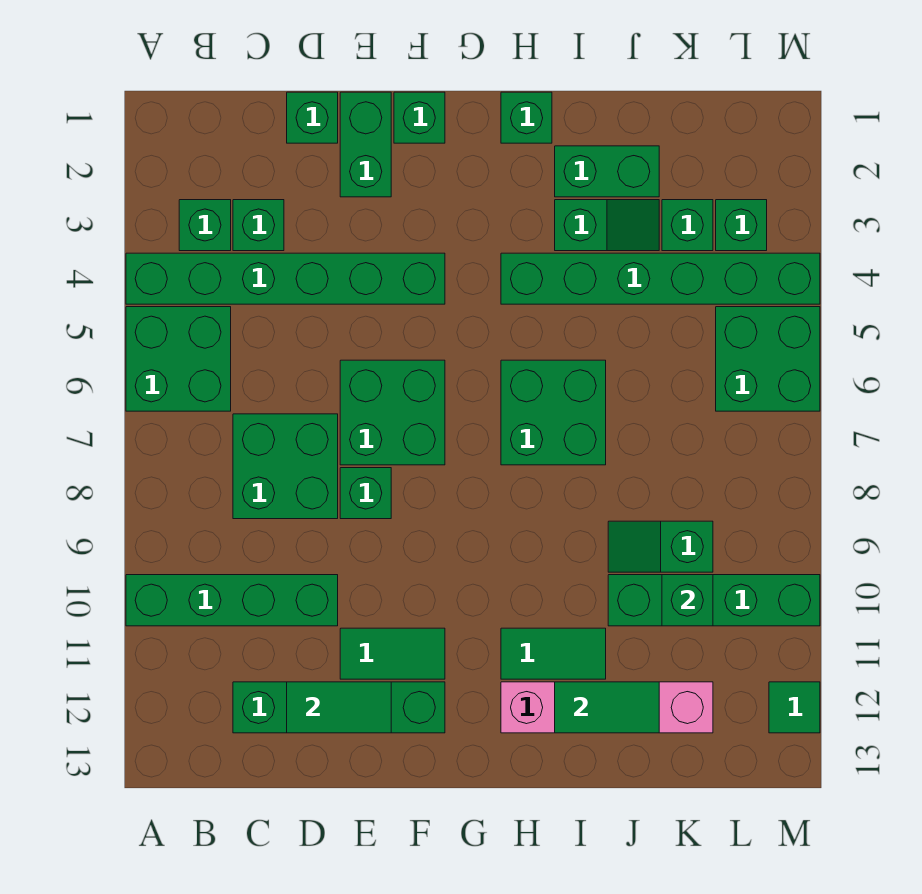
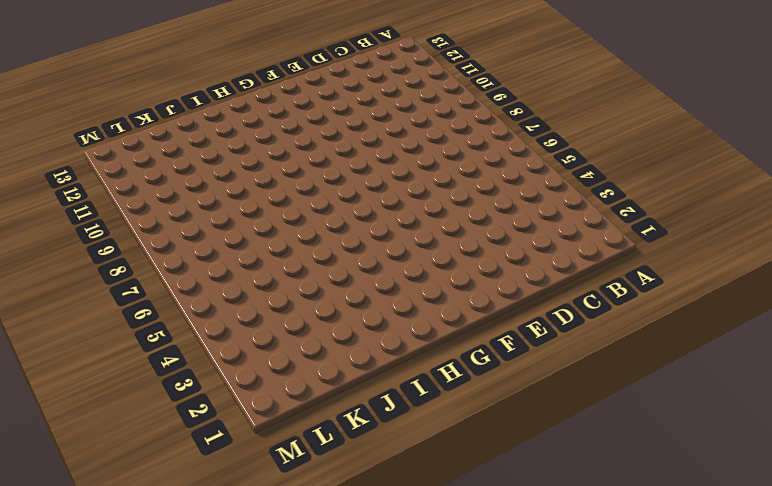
none -> green 1x6 brick [126,253,445,304]
none -> green 2x2 brick [126,307,231,411]
none -> green 1x4 brick [126,575,338,626]

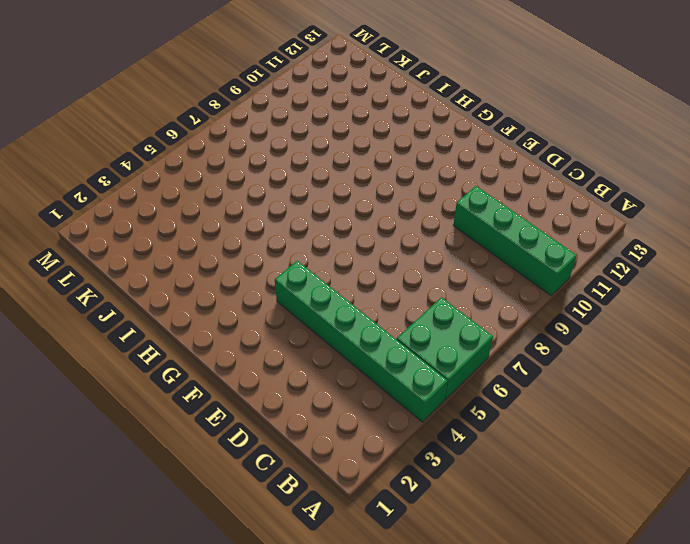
none -> green 1x1 brick [179,200,231,251]
none -> green 1x1 brick [233,200,284,251]
none -> green 2x2 brick [233,414,338,519]

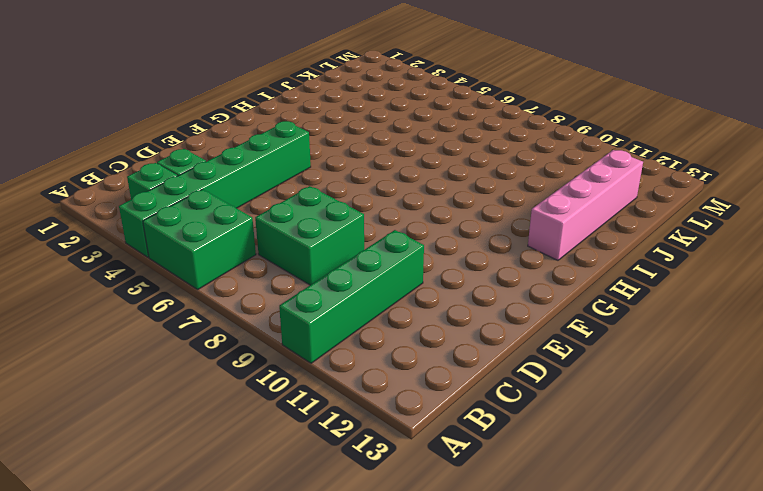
none -> green 1x4 brick [233,682,445,733]
none -> green 1x1 brick [287,92,338,143]
none -> green 1x2 brick [340,92,391,197]

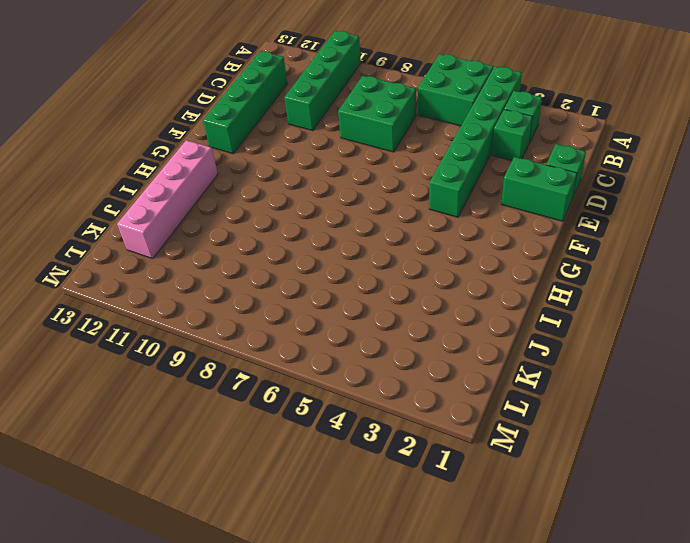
none -> green 2x2 brick [340,360,445,465]
none -> green 1x1 brick [340,468,391,519]
none -> green 1x2 tile [340,628,445,679]

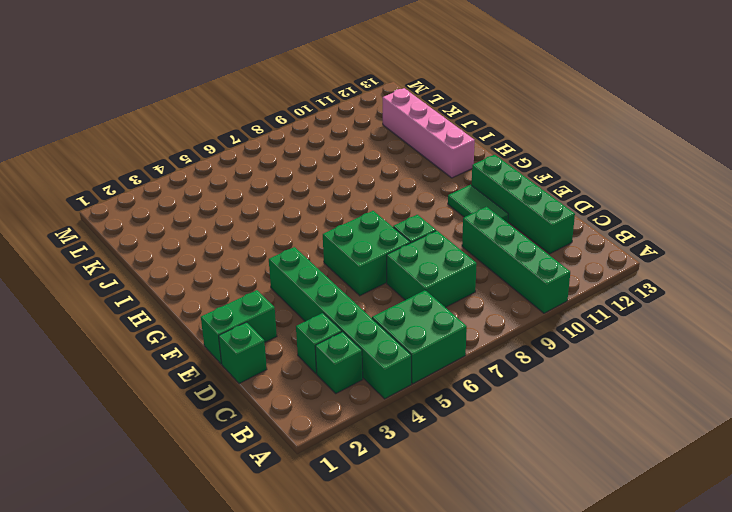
none -> green 1x1 brick [394,92,445,143]
none -> green 1x1 brick [501,92,552,143]
none -> green 1x6 brick [501,253,820,304]

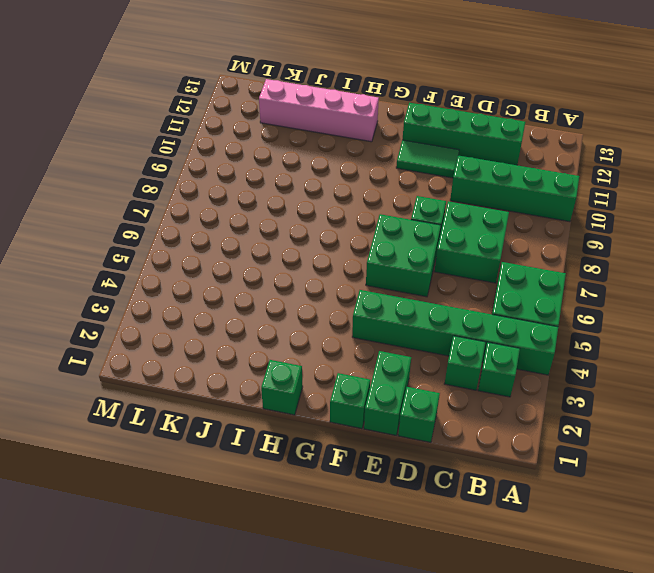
none -> green 1x6 brick [501,253,820,304]
none -> green 2x2 brick [501,360,606,465]
none -> green 1x2 tile [501,628,606,679]

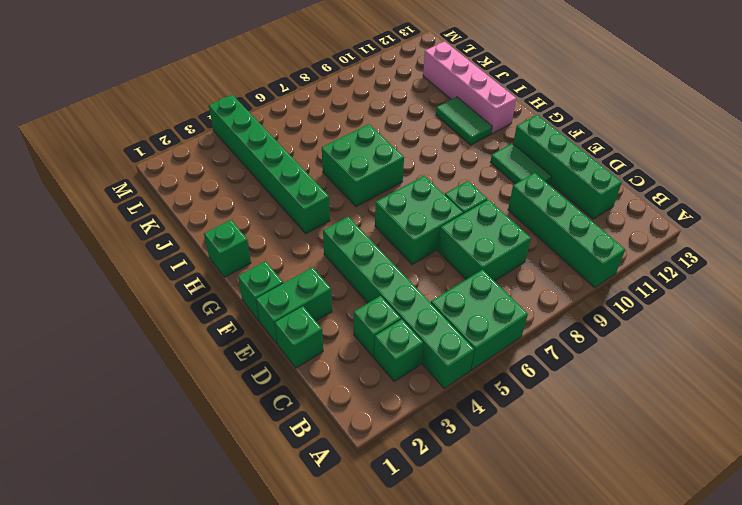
none -> green 1x2 brick [555,146,659,197]
none -> green 1x2 slope [555,200,659,251]
none -> green 1x2 slope [608,521,713,572]

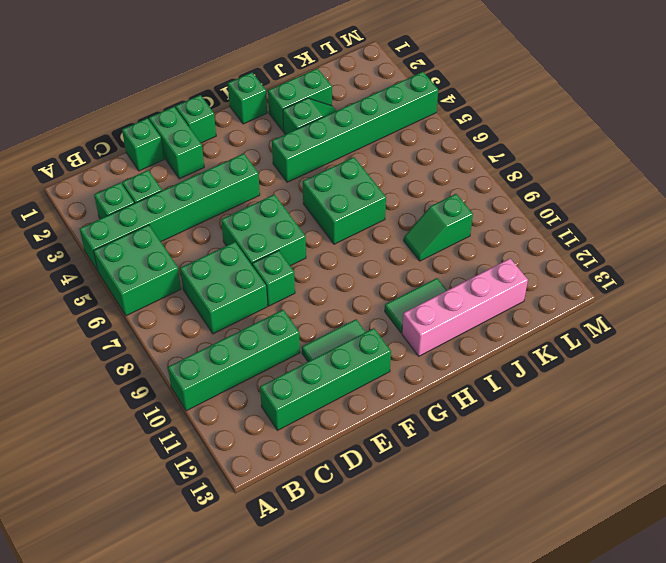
none -> green 1x4 brick [608,575,820,626]
none -> green 1x1 brick [662,200,713,251]
none -> green 1x1 brick [716,200,767,251]

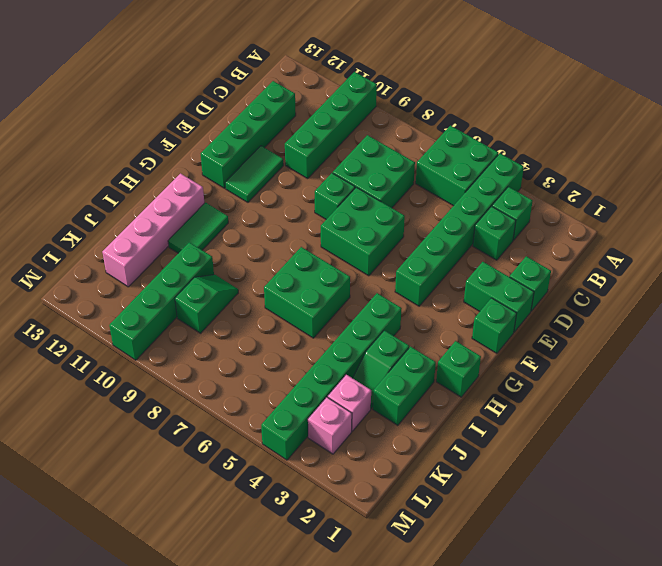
pink 1x1 brick [328,374,371,431] -> green 1x1 brick [662,200,713,251]
pink 1x1 brick [308,397,352,454] -> green 1x1 brick [716,200,767,251]
none -> green 2x2 brick [716,307,820,411]
none -> green 1x1 tile [769,682,820,733]
none -> green 1x2 tile [287,682,391,733]

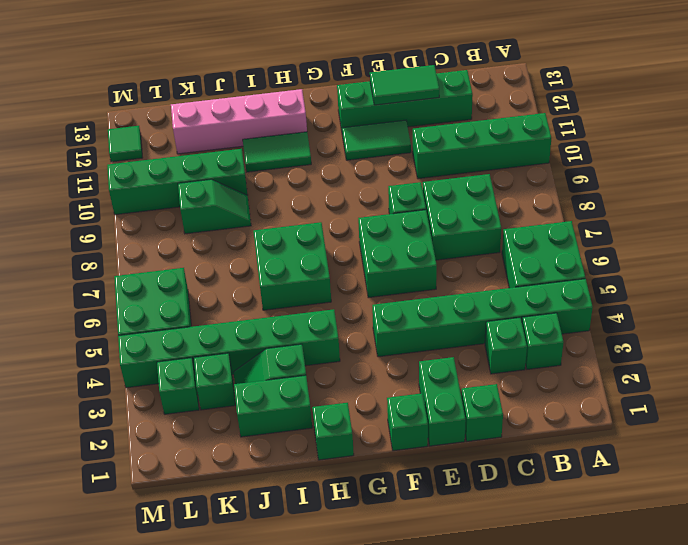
none -> green 1x2 tile [555,682,659,733]
none -> green 1x1 brick [662,575,713,626]

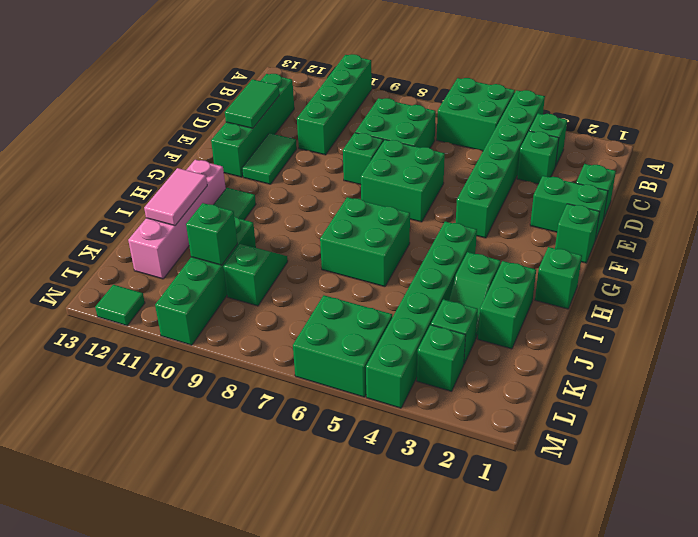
pink 1x2 tile [144,168,207,226] -> green 1x2 tile [555,682,659,733]

